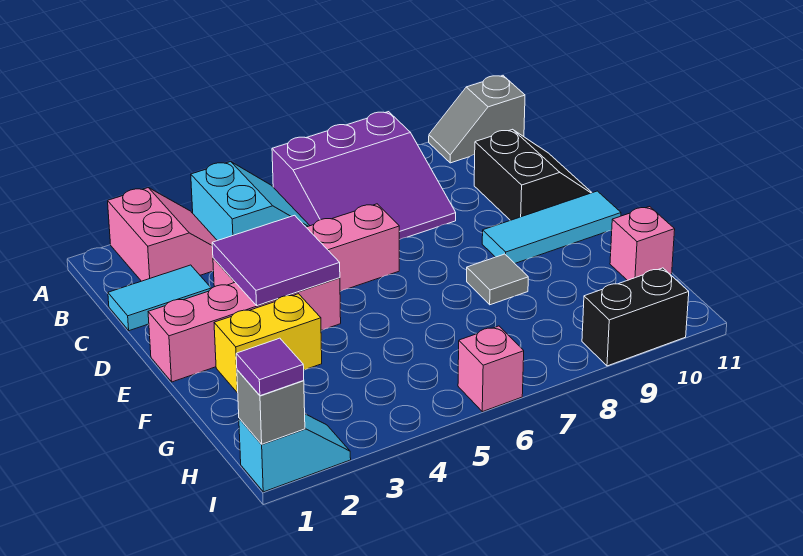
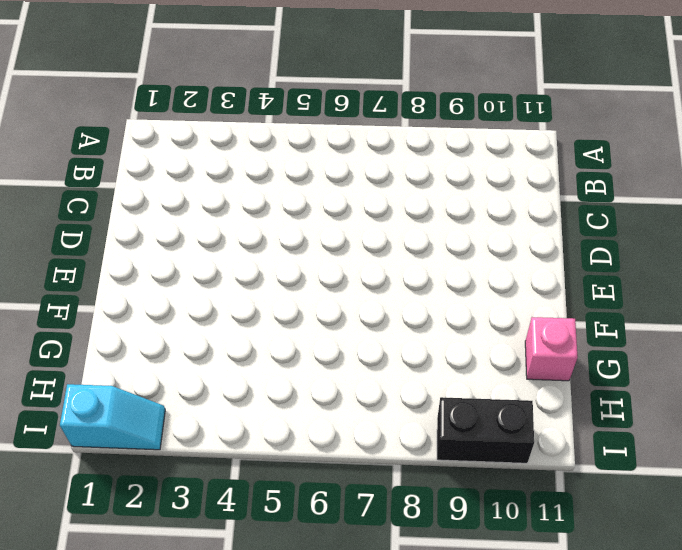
none -> pink 2x2 slope [108,188,217,281]
none -> cyan 2x2 slope [191,162,310,241]
none -> purple 3x3 slope [272,112,456,240]

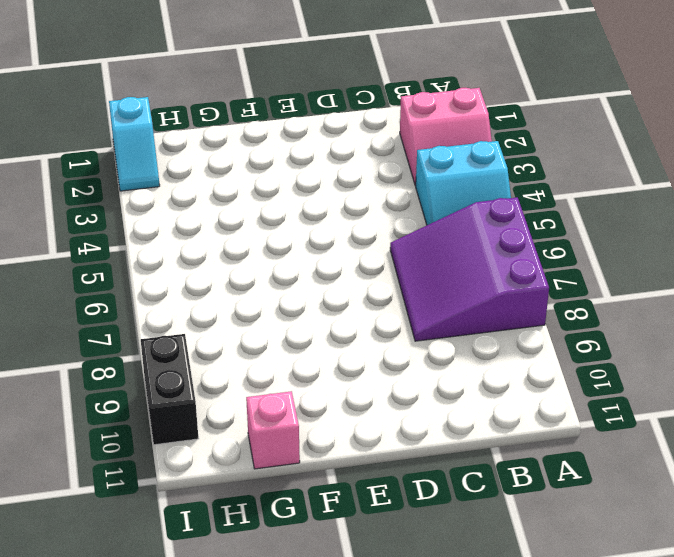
none -> grey 1x2 slope [429,76,525,163]
none -> cyan 1x2 tile [108,265,211,331]
none -> black 2x2 slope [474,129,592,220]

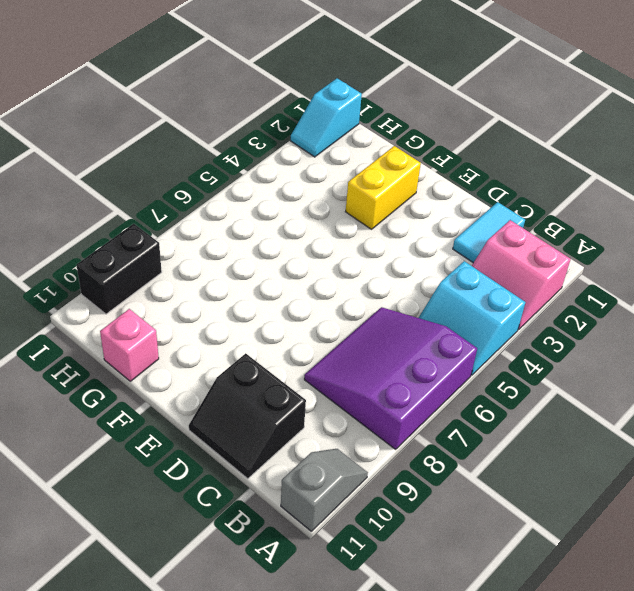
none -> pink 1x4 brick [213,204,399,291]
none -> pink 1x4 brick [148,278,341,382]
none -> cyan 1x3 tile [482,191,621,263]

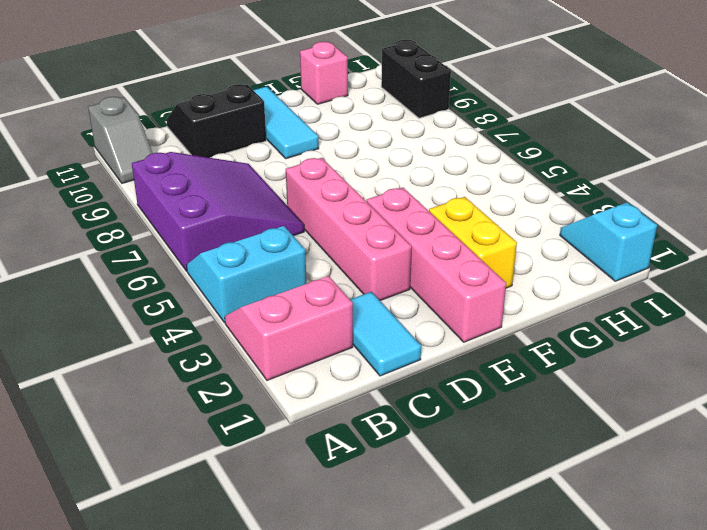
none -> grey 1x1 tile [467,254,528,305]
none -> pink 1x1 brick [458,326,524,412]
none -> purple 2x2 tile [212,215,340,306]

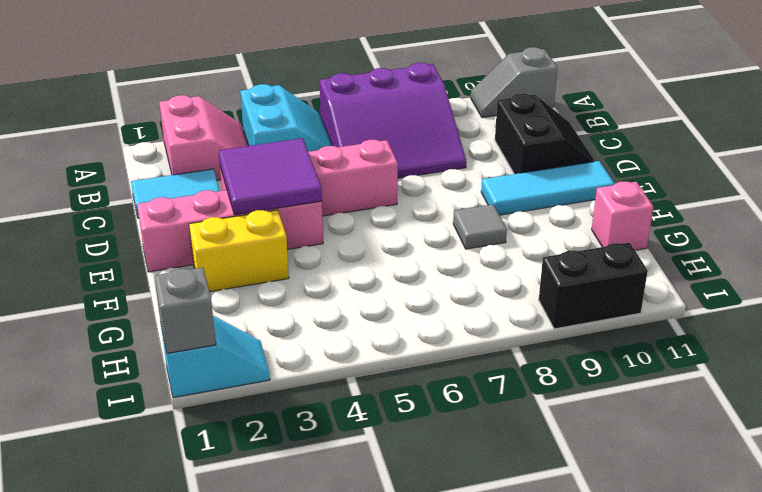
none -> pink 1x1 brick [458,326,524,412]
none -> purple 1x1 tile [236,338,304,396]

